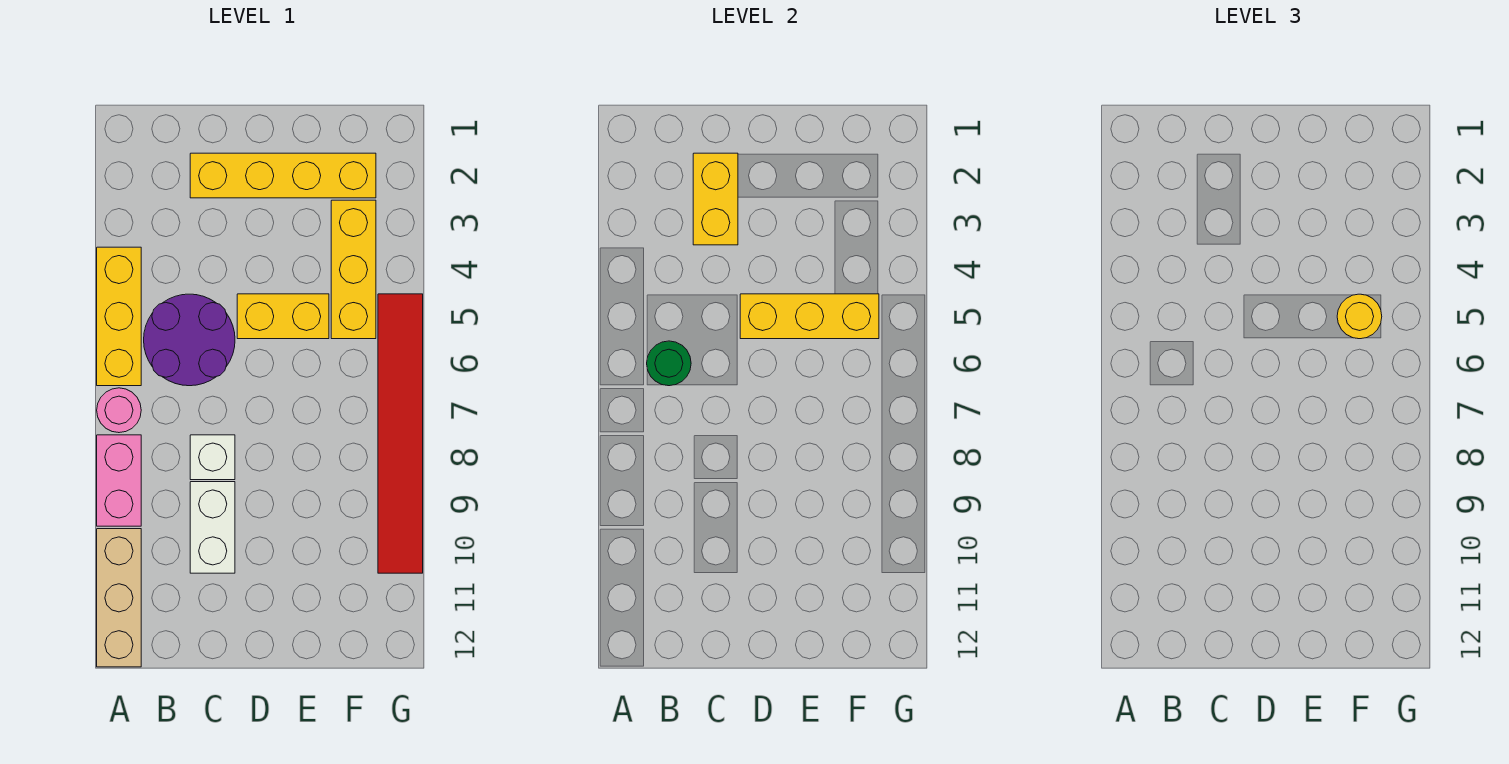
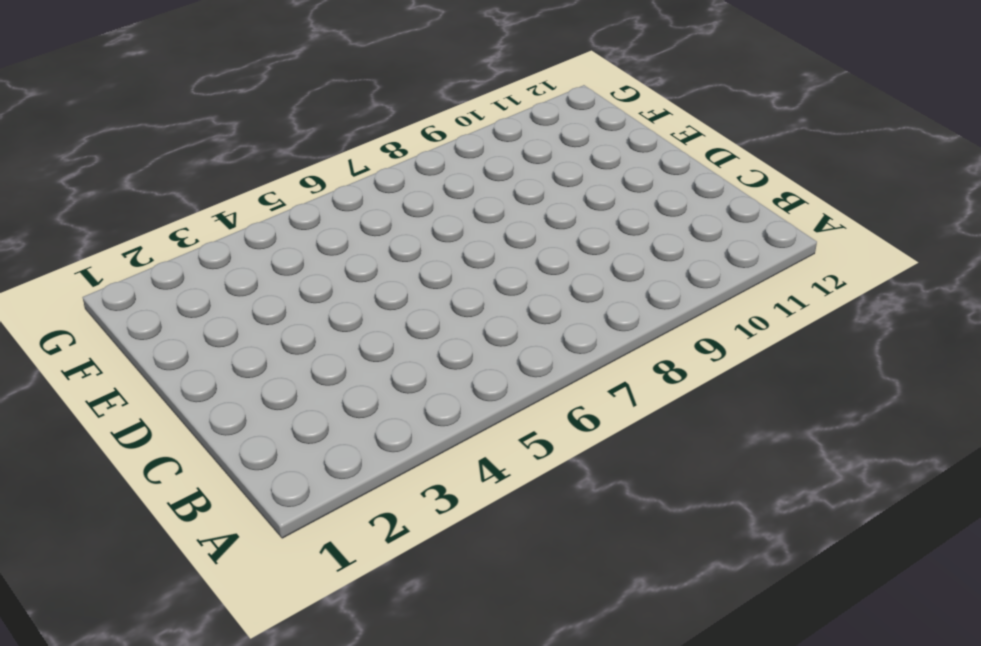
none -> yellow 1x3 brick [97,247,141,386]
none -> pink 1x1 round brick [97,388,141,433]
none -> pink 1x2 brick [97,435,141,526]

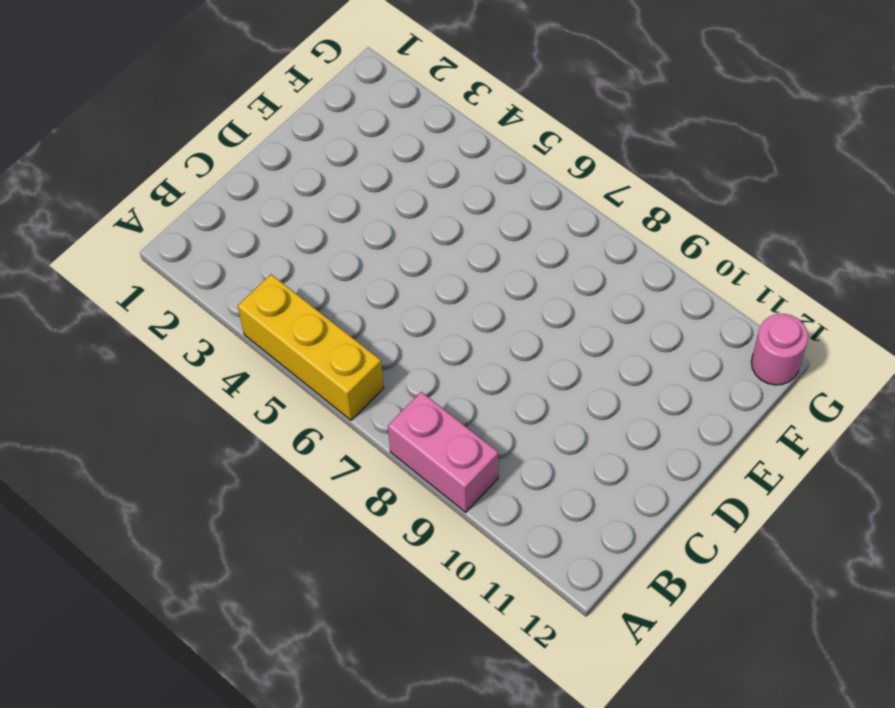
pink 1x1 round brick [751,314,808,385] -> pink 1x1 round brick moved to [97,388,141,433]
none -> tan 1x3 brick [97,529,141,667]
none -> purple 2x2 round brick [144,294,235,386]
none -> yellow 1x4 brick [190,153,376,198]

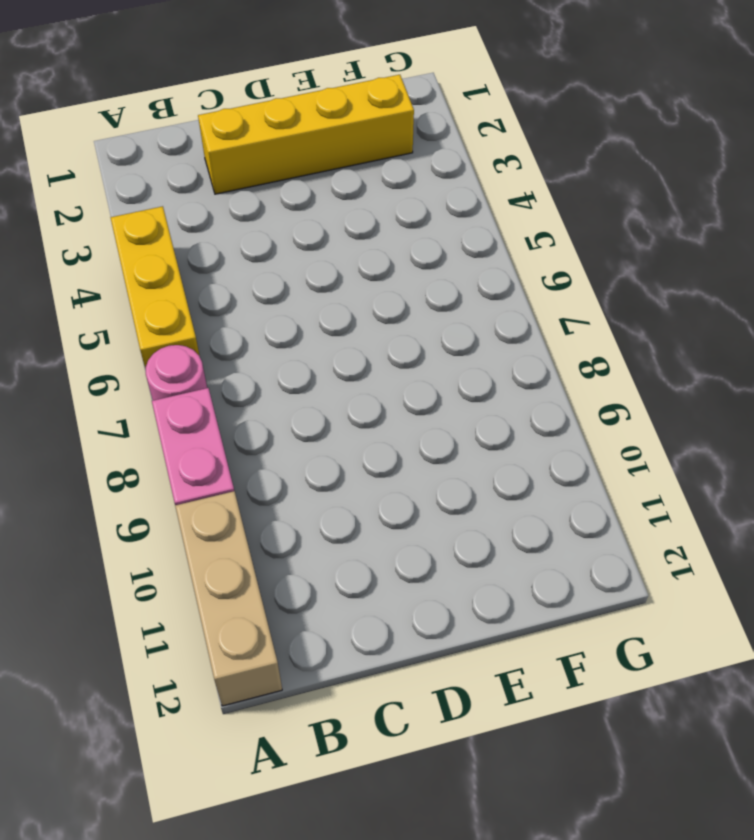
none -> purple 2x2 round brick [144,294,235,386]
none -> white 1x1 brick [190,435,235,480]
none -> white 1x2 brick [190,482,235,573]

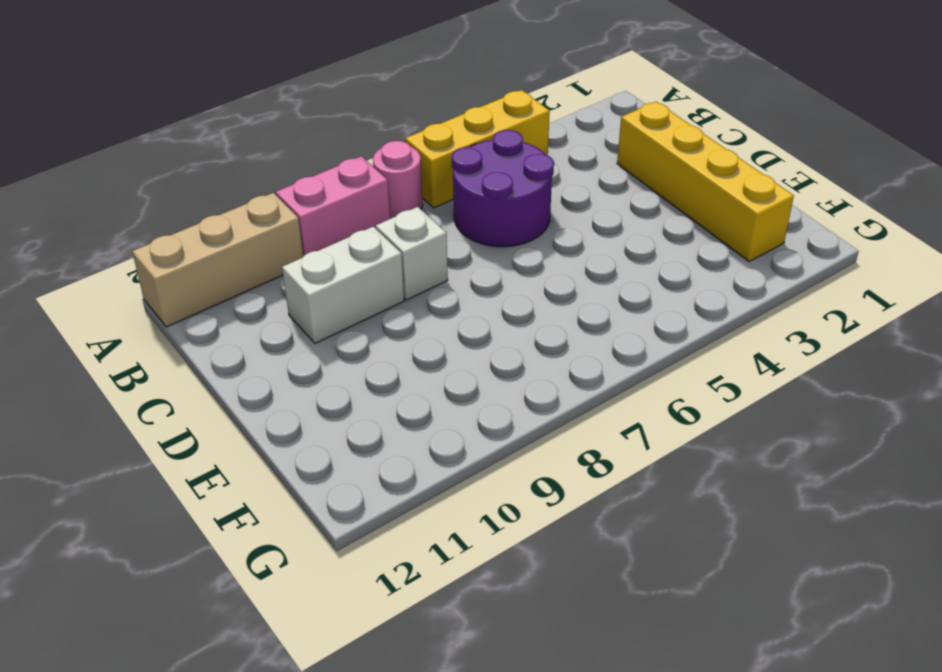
none -> yellow 1x2 brick [237,294,329,339]
none -> yellow 1x3 brick [331,200,376,339]
none -> red 1x6 tile [378,294,423,573]

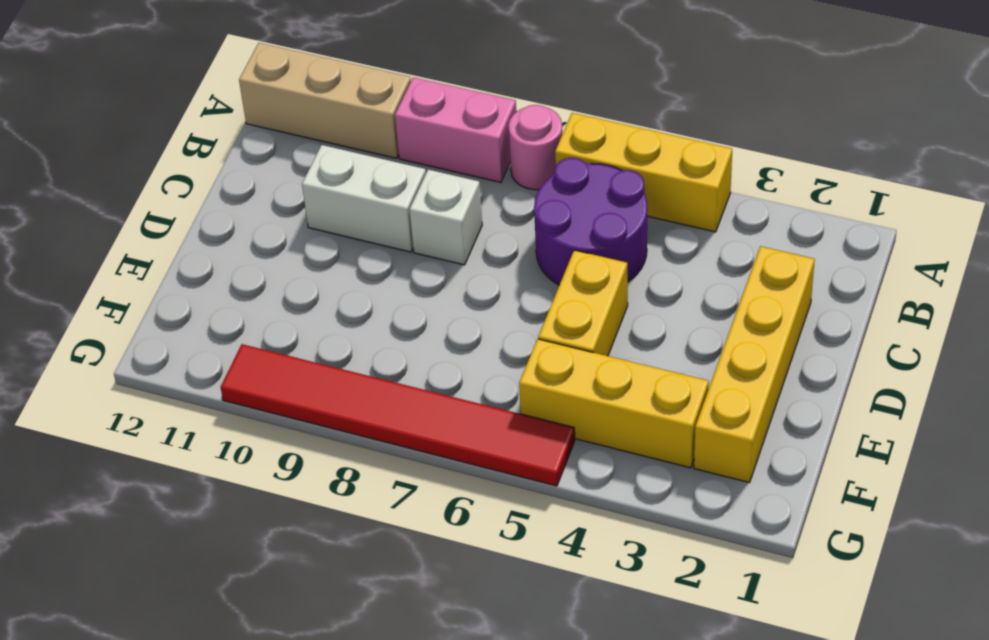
none -> green 1x1 round brick [647,341,691,386]
none -> yellow 1x2 brick [693,153,738,245]
none -> yellow 1x3 brick [740,294,879,339]

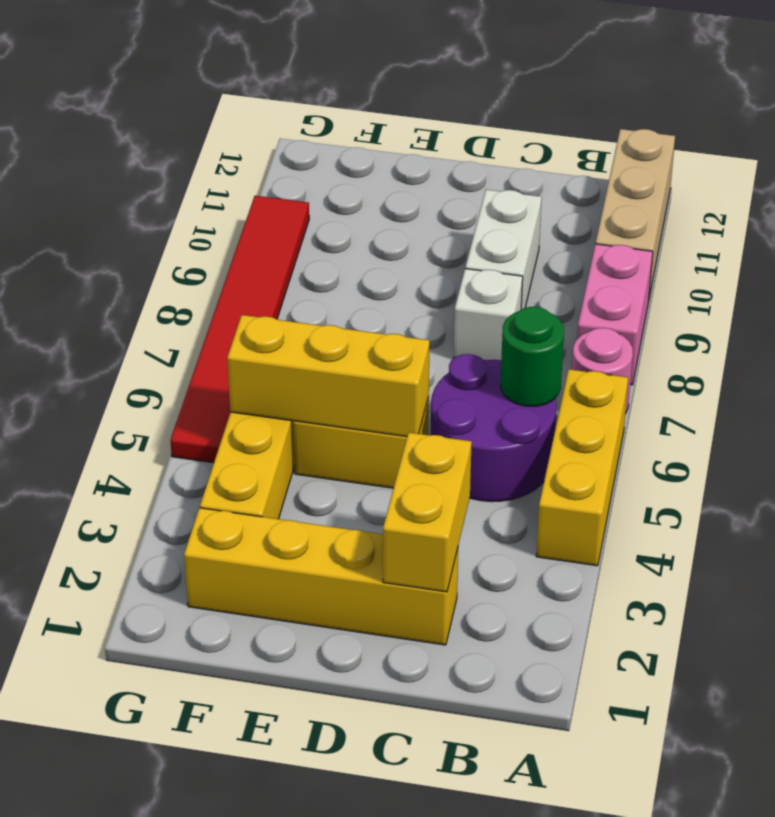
none -> yellow 1x1 round brick [1337,294,1382,339]

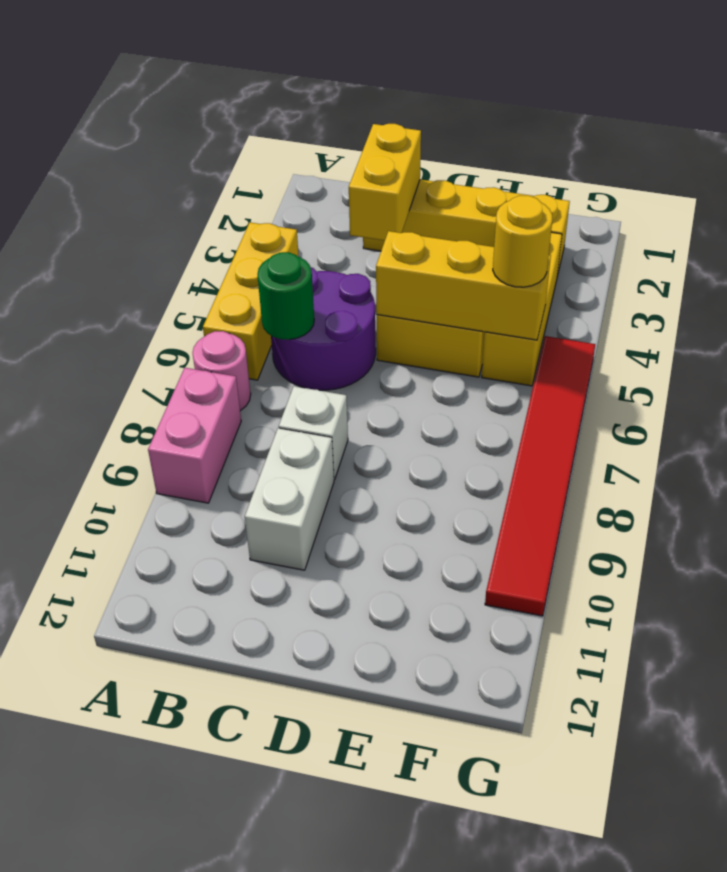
none -> tan 1x3 brick [97,529,141,667]

